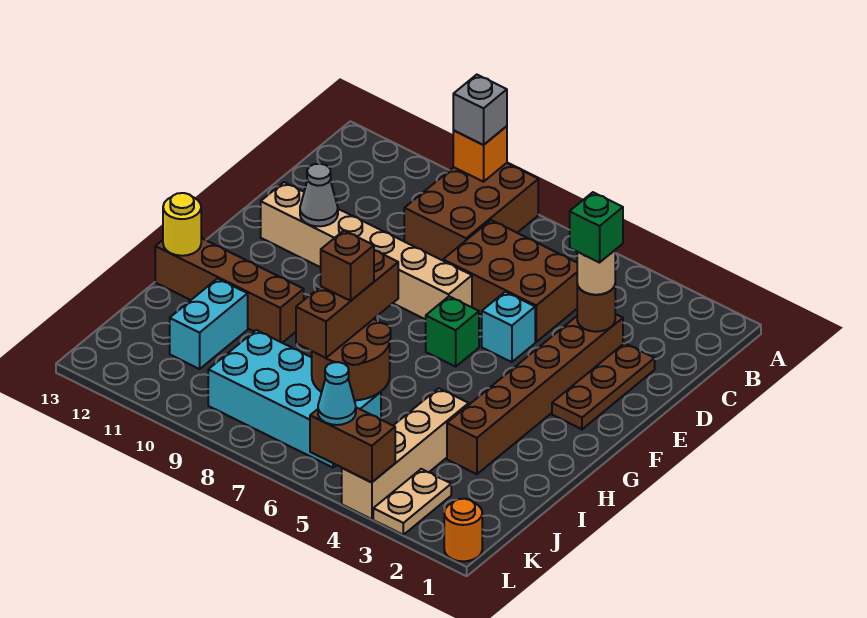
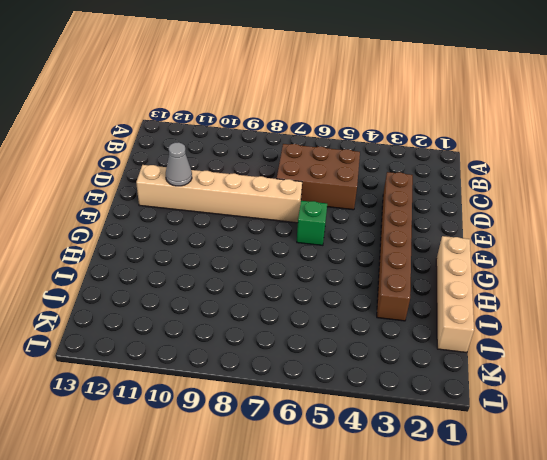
tan 1x4 brick [436,236,474,353] -> tan 1x4 brick moved to [342,388,469,519]
none -> brown 2x3 brick [404,163,538,261]
none -> brown 1x3 plate [552,343,655,429]
none -> cyan 1x1 brick [482,292,535,362]

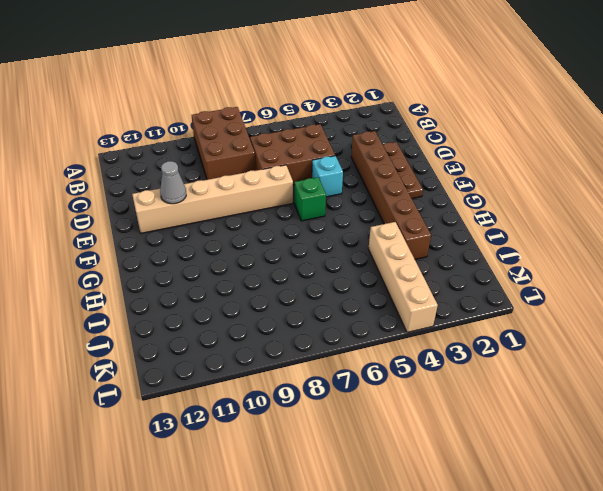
none -> brown 1x4 brick [155,238,304,343]
none -> cyan 1x2 brick [170,279,248,369]
none -> cyan 2x4 brick [208,330,381,468]

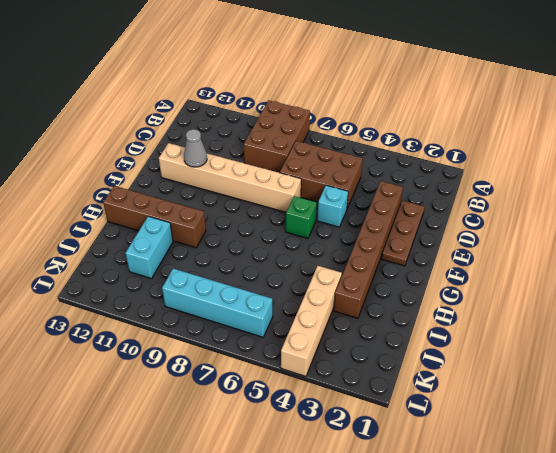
cyan 1x4 brick [162,269,273,337] -> cyan 2x4 brick [208,330,381,468]
none -> tan 1x2 plate [373,469,451,535]
none -> orange 1x1 round brick [444,499,482,561]
none -> orange 1x1 brick [453,126,507,182]

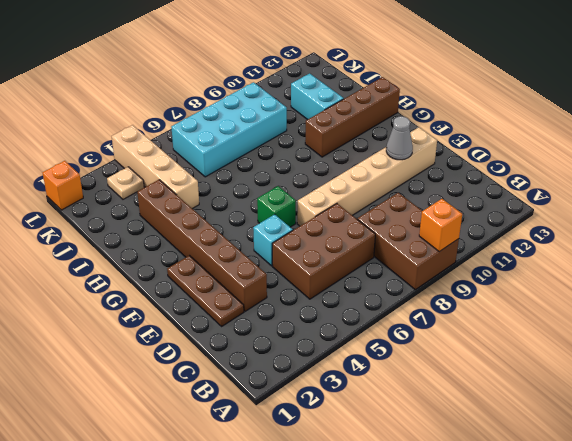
tan 1x1 plate [107,167,144,199] -> tan 1x2 plate [373,469,451,535]
orange 1x1 brick [43,161,83,210] -> orange 1x1 round brick [444,499,482,561]
none -> brown 1x1 round brick [577,284,615,332]
none -> yellow 1x1 round brick [163,193,201,256]
none -> brown 2x2 round brick [312,319,391,401]

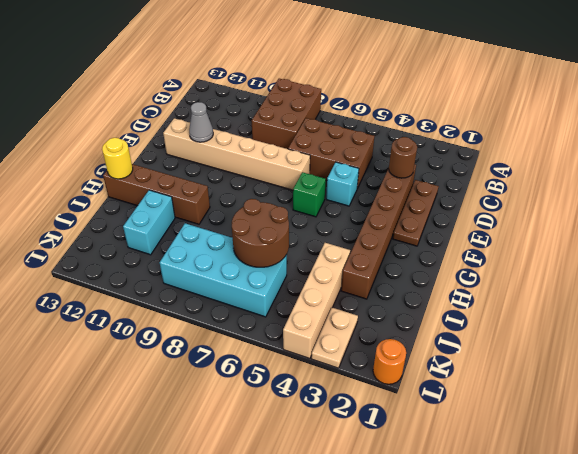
none -> orange 1x1 brick [453,126,507,182]
none -> brown 1x2 brick [310,408,395,482]
none -> grey 1x1 brick [453,75,507,145]

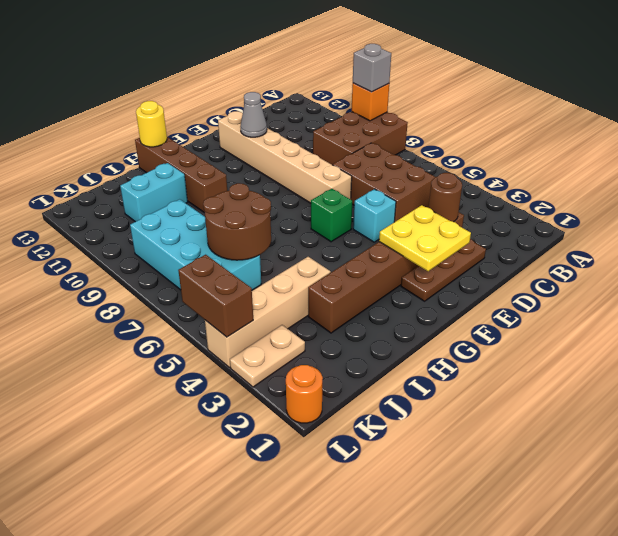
yellow 2x2 plate [379,205,471,271] -> none
none -> tan 1x1 round brick [577,250,615,295]
none -> brown 1x3 brick [296,250,398,358]
none -> cyan 1x1 cone [318,362,356,425]

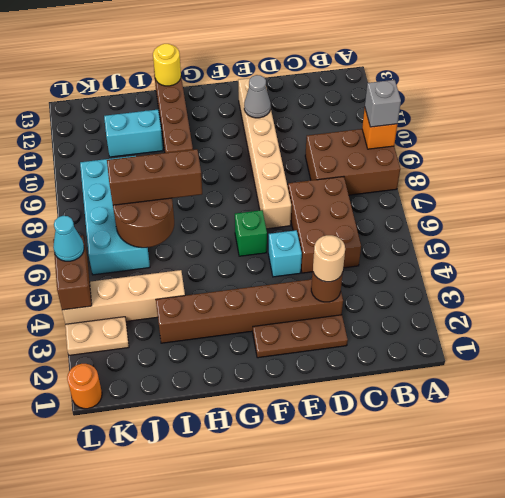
none -> green 1x1 brick [570,192,623,263]
none -> brown 1x1 brick [321,230,374,301]

